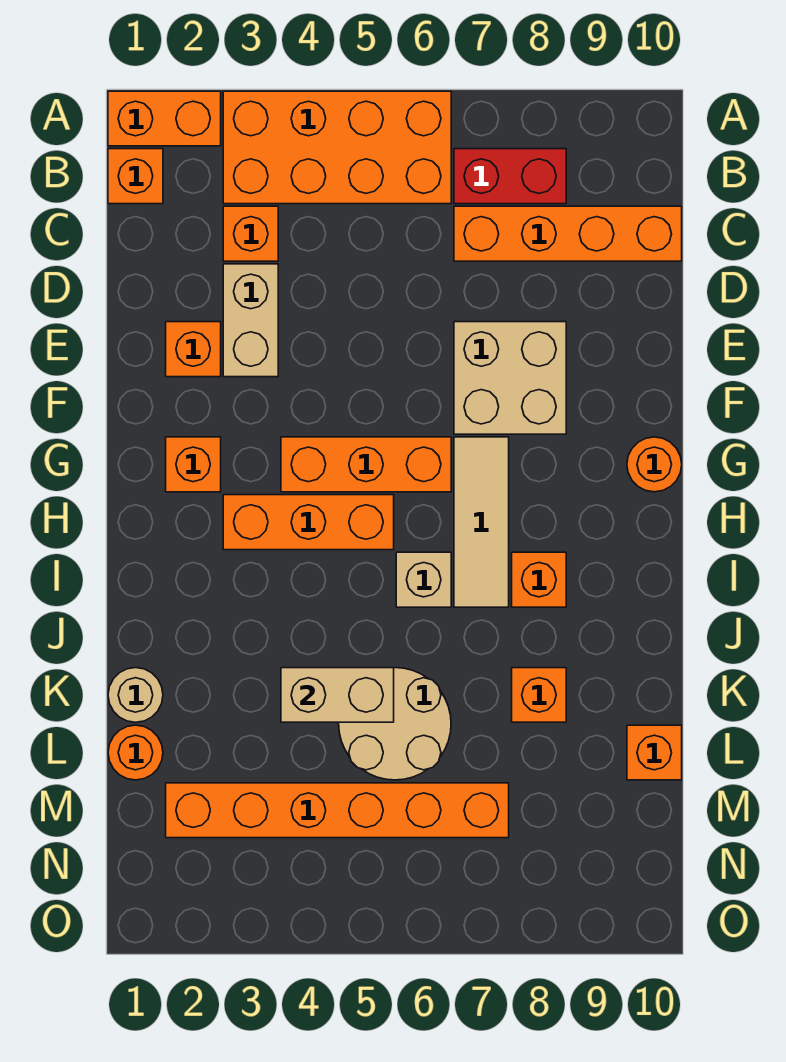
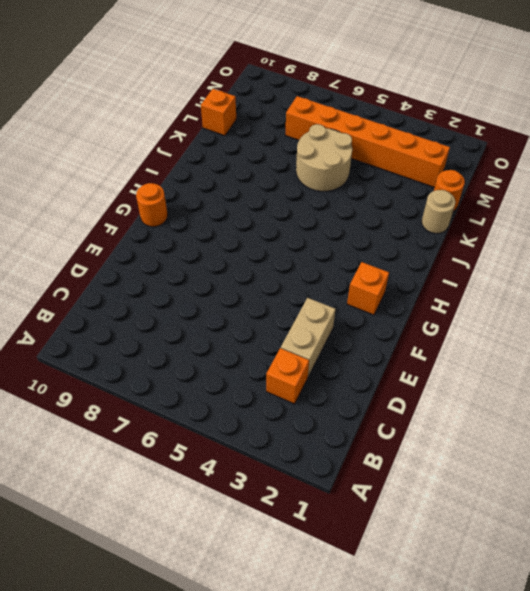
none -> orange 1x2 brick [108,91,221,146]
none -> orange 2x4 brick [223,91,451,204]
none -> orange 1x1 brick [108,149,163,204]

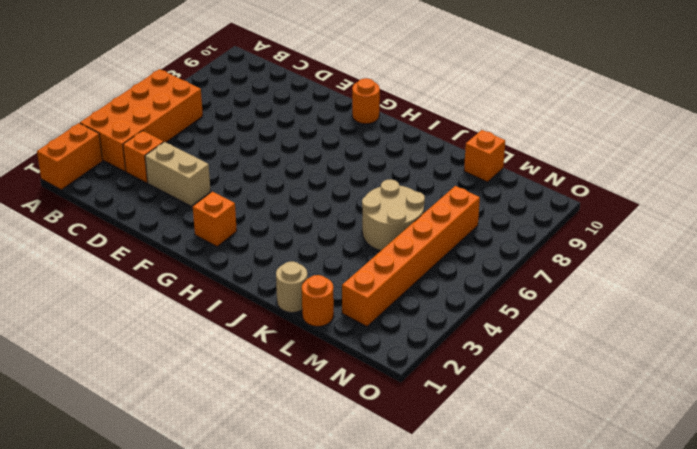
none -> orange 1x1 brick [108,149,163,204]
none -> red 1x2 brick [454,149,566,204]
none -> orange 1x4 brick [454,206,682,261]

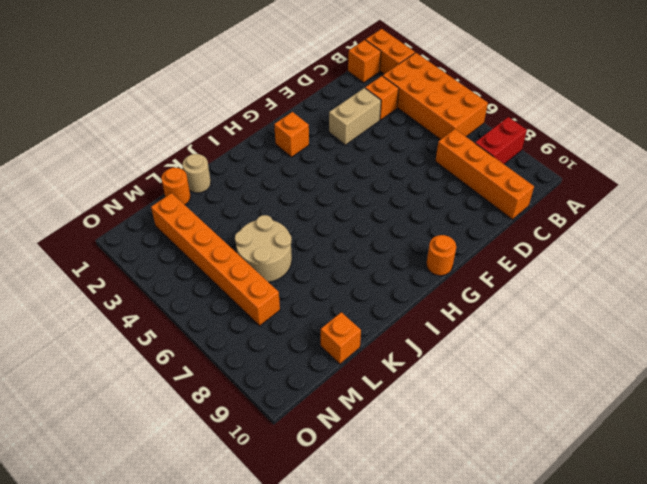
red 1x2 brick [475,117,527,164] -> red 1x2 brick turned to [454,149,566,204]
none -> orange 1x1 brick [166,322,221,377]
none -> tan 2x2 brick [454,322,566,434]
none -> orange 1x3 brick [281,437,451,492]

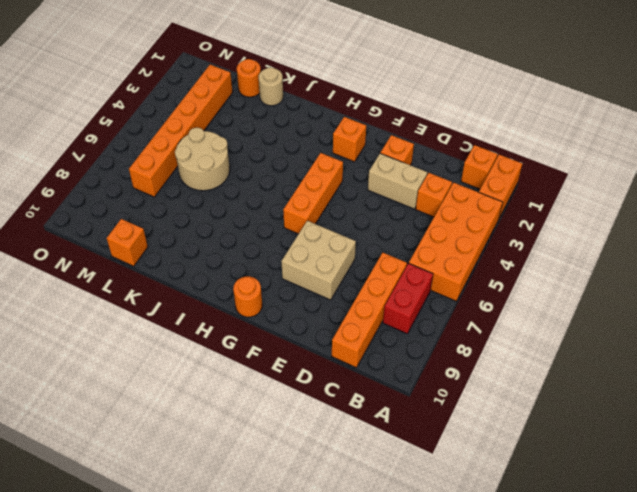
none -> tan 1x3 tile [454,437,509,607]
none -> orange 1x3 brick [223,495,394,550]
none -> tan 1x1 brick [396,552,451,607]

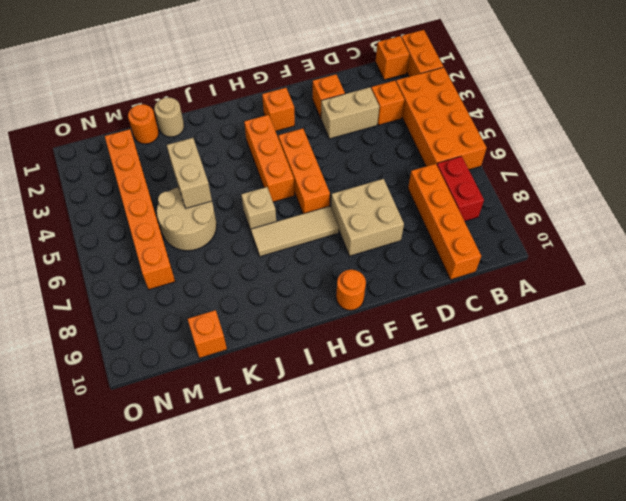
none -> orange 1x1 brick [512,552,566,607]
none -> orange 1x1 brick [512,668,566,722]

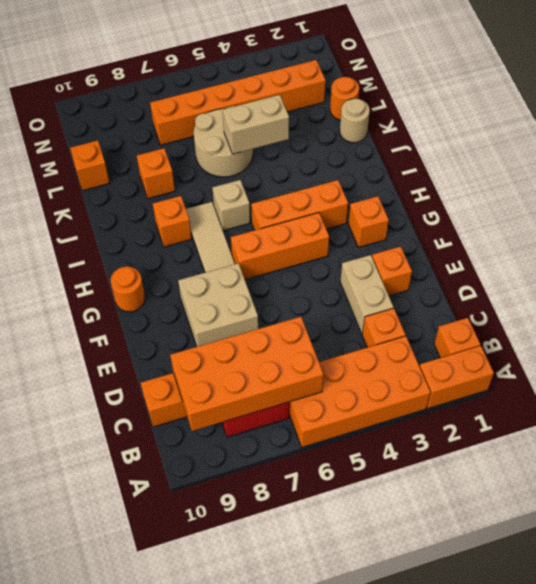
orange 2x4 brick [170,317,324,431] -> none

